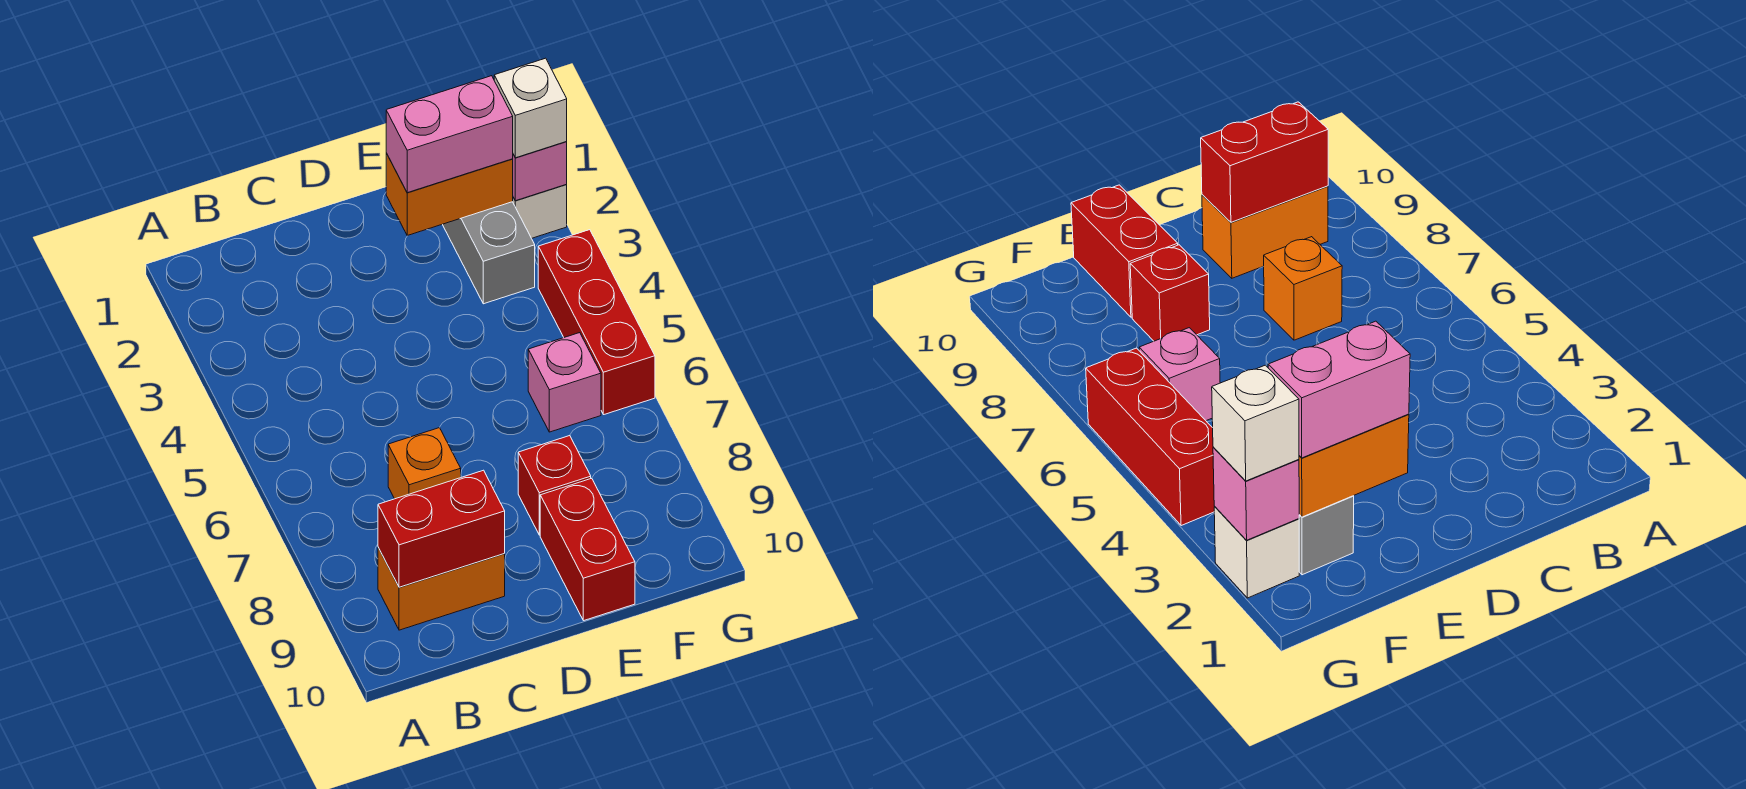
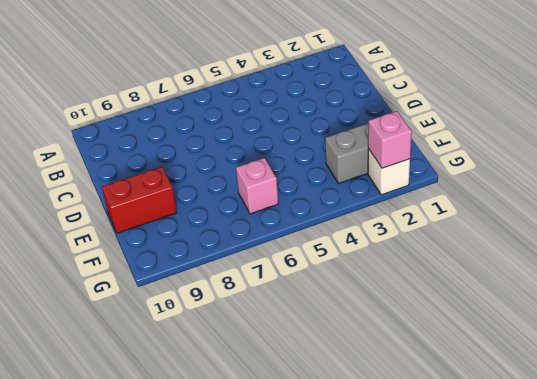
none -> orange 1x2 brick [378,548,505,630]
none -> orange 1x1 brick [388,428,461,499]
none -> red 1x1 brick [518,436,591,535]

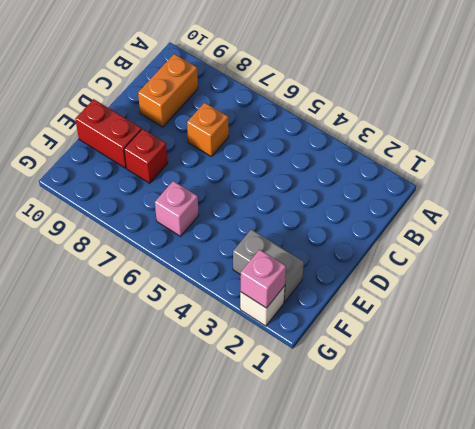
none -> red 1x3 brick [538,230,655,415]
none -> red 1x2 brick [378,470,505,587]
none -> orange 1x2 brick [386,153,513,236]

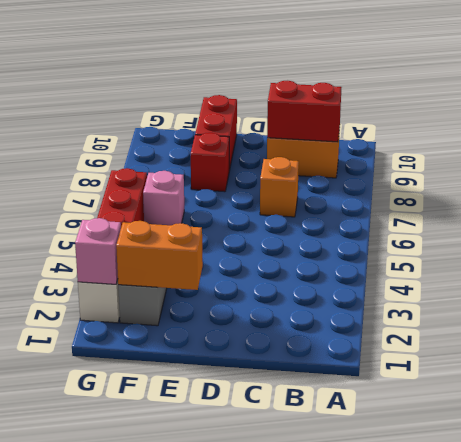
none -> pink 1x2 brick [386,76,513,193]
none -> white 1x1 brick [494,58,567,158]

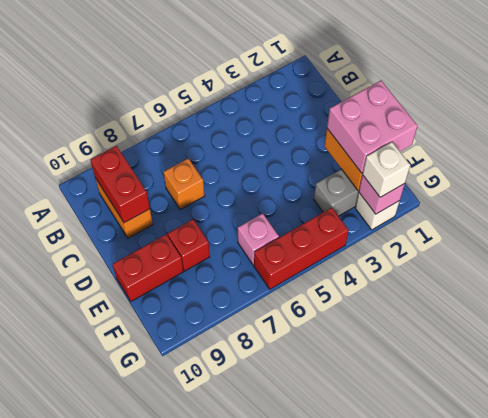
pink 2x2 brick [327,81,418,173] -> pink 1x2 brick [386,76,513,193]

